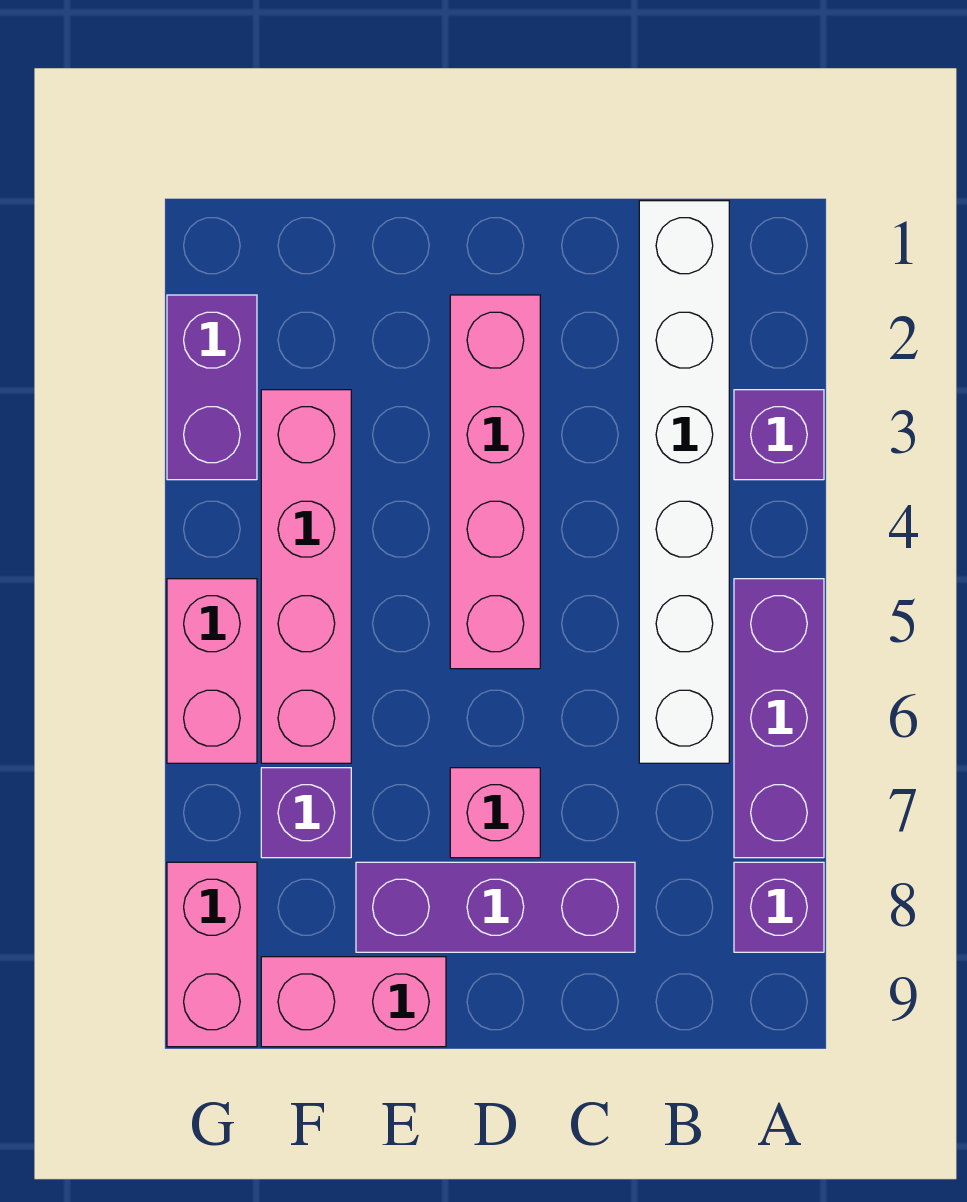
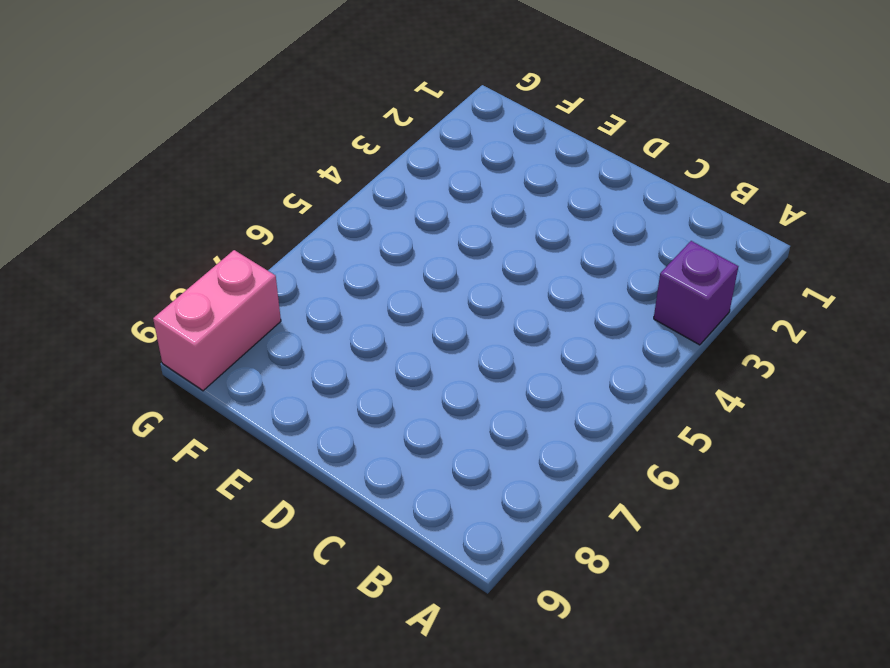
none -> purple 1x3 brick [734,579,824,858]
none -> purple 1x1 brick [734,862,824,952]
none -> white 1x6 brick [639,201,729,763]

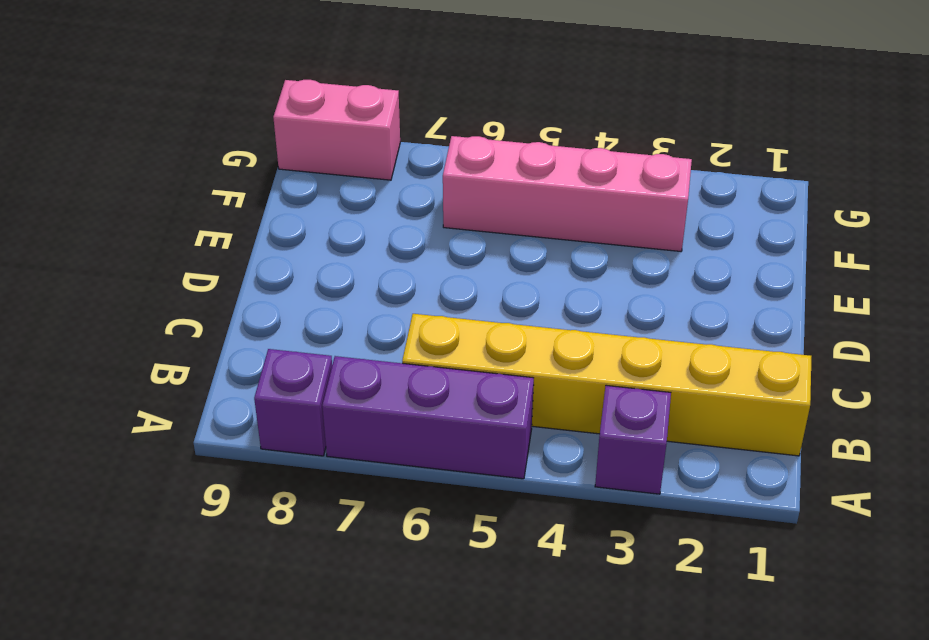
yellow 1x6 brick [402,314,811,456] -> white 1x6 brick [639,201,729,763]
none -> purple 1x3 brick [356,862,635,952]
none -> pink 1x4 brick [450,295,540,669]
none -> pink 1x1 brick [450,768,540,858]

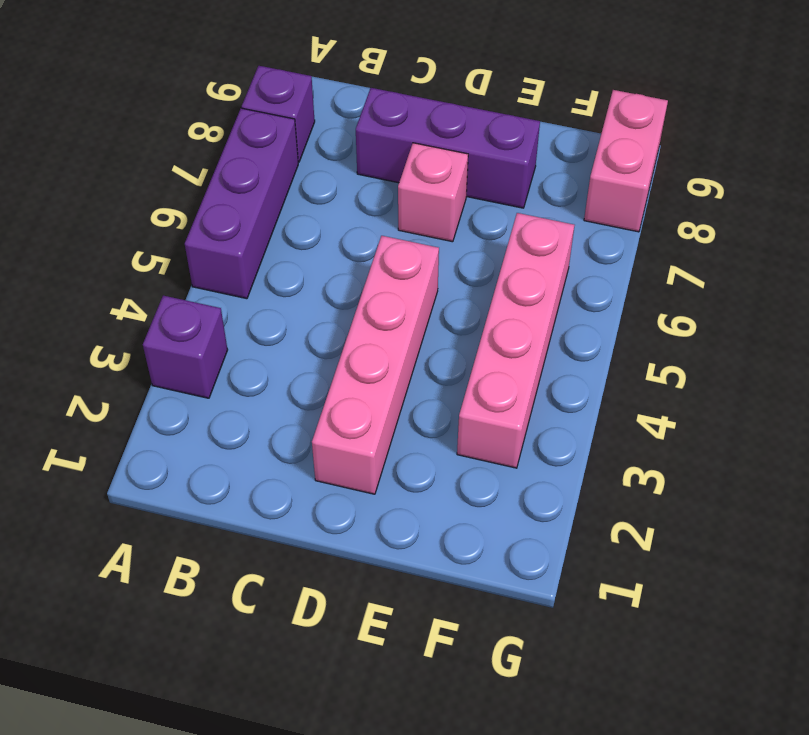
none -> white 1x6 brick [639,201,729,763]
none -> pink 1x2 brick [261,957,446,1047]
none -> purple 1x1 brick [261,768,351,858]

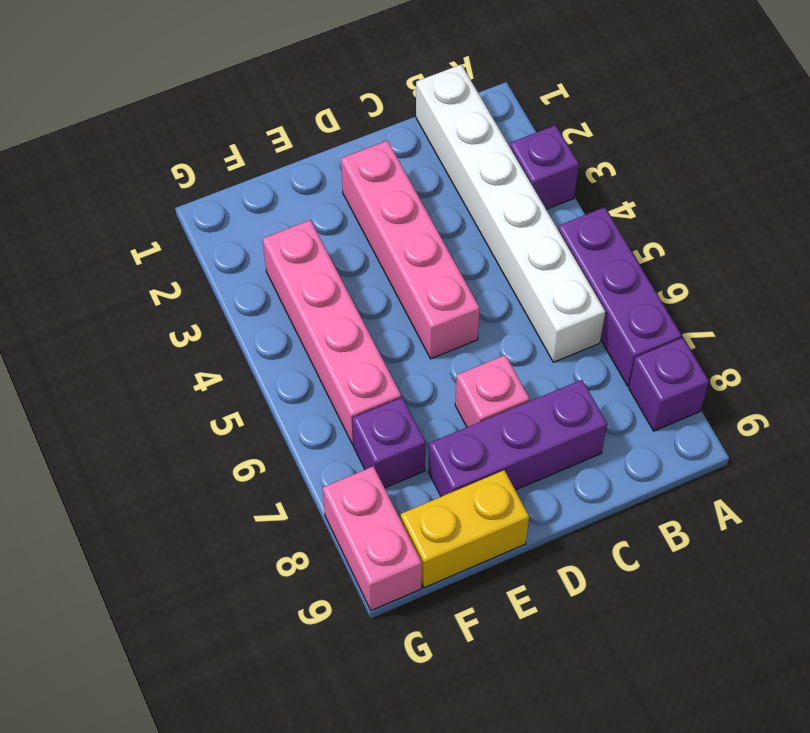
yellow 1x2 brick [401,470,529,588] -> pink 1x2 brick [261,957,446,1047]
none -> purple 1x2 brick [167,295,257,480]
none -> pink 1x2 brick [167,579,257,763]

